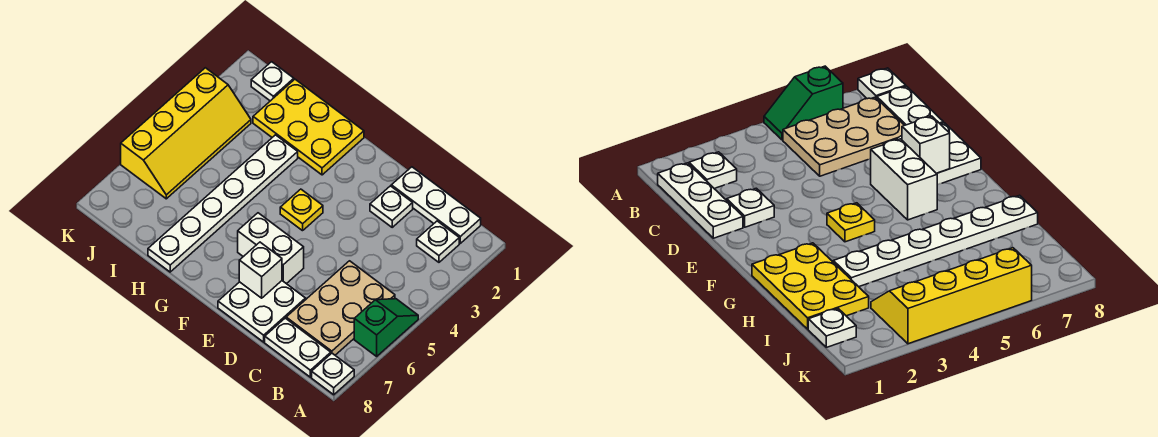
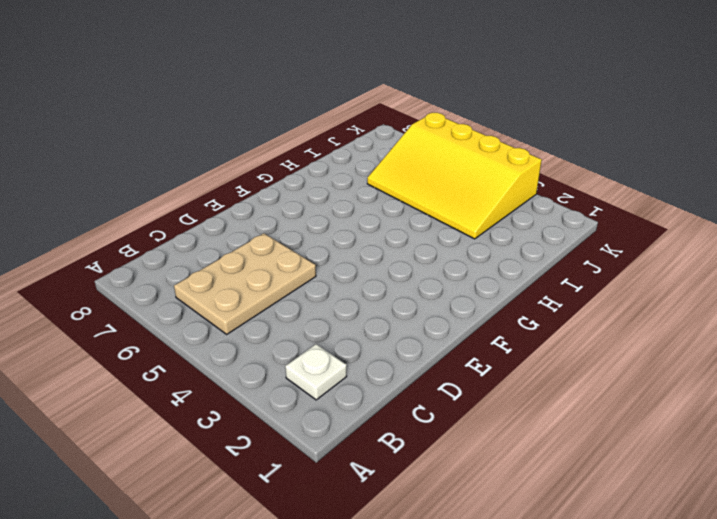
tan 2x3 plate [174,233,316,334] -> tan 2x3 plate turned to [286,261,395,355]
yellow 3x4 slope [367,113,542,239] -> yellow 2x4 slope [121,68,251,199]
none -> green 1x2 slope [354,299,418,356]
none -> white 1x1 plate [312,353,354,395]
none -> white 1x3 plate [391,167,481,243]

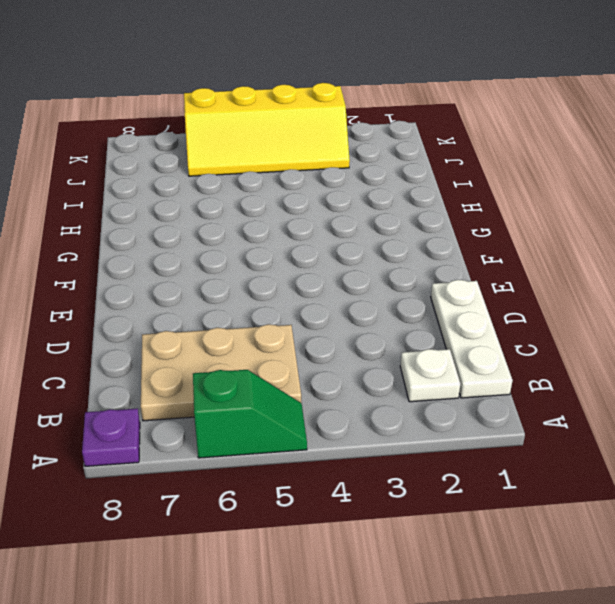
purple 1x1 plate [82,409,140,466] -> white 1x1 plate [312,353,354,395]
none -> white 1x2 plate [265,318,331,377]
none -> white 1x1 plate [370,186,413,227]
none -> white 2x2 plate [218,281,306,342]

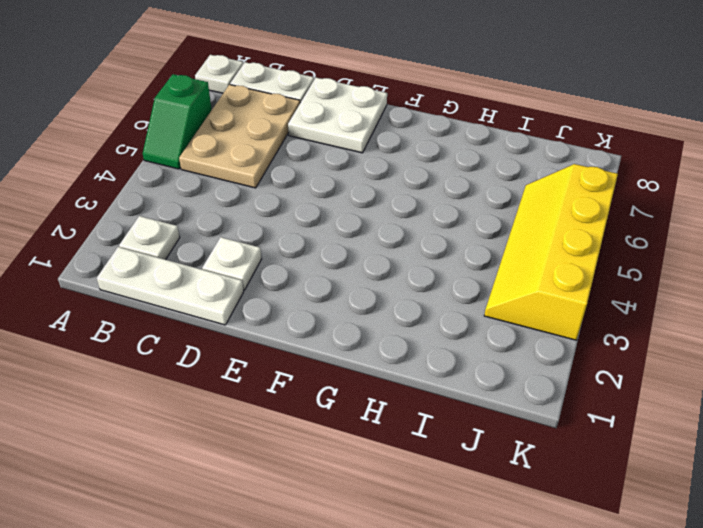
none -> white 1x2 brick [238,213,304,284]
none -> yellow 1x1 plate [280,189,323,231]
none -> yellow 2x3 plate [253,79,364,175]

